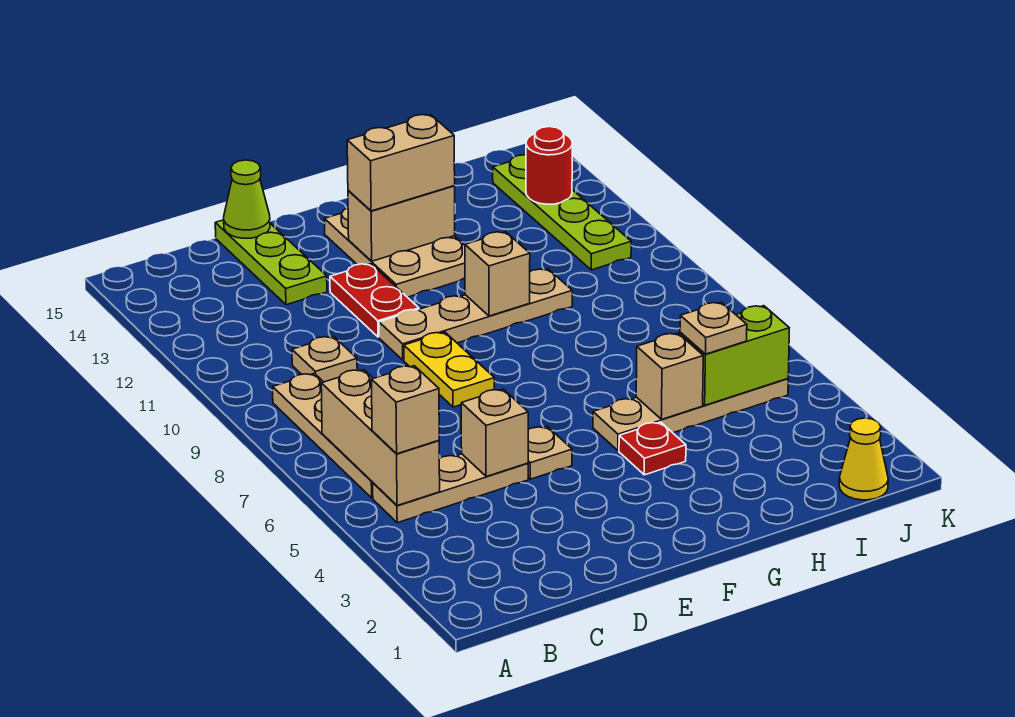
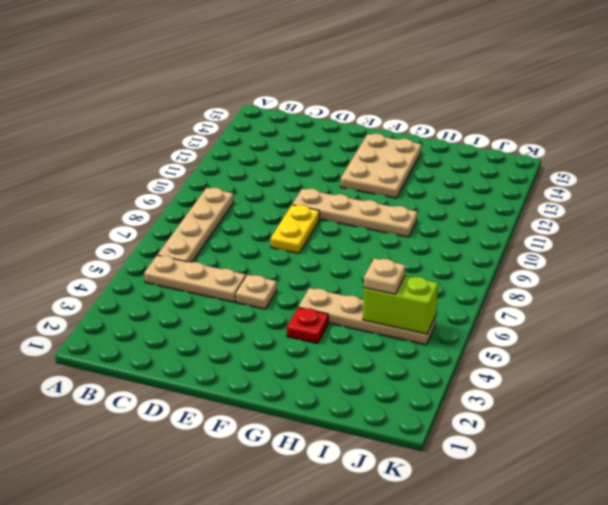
none -> tan 1x1 plate [292,336,357,382]
none -> lime 1x3 plate [215,220,327,305]
none -> red 1x2 plate [330,264,419,337]

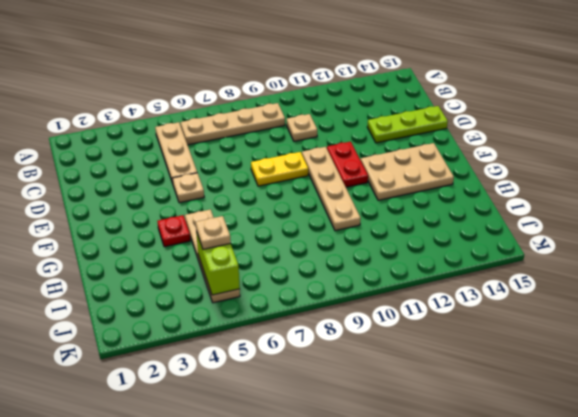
red 1x2 plate [327,142,368,187] -> red 1x2 plate turned to [330,264,419,337]
none -> yellow 1x1 cone [839,418,888,500]
none -> lime 1x4 plate [493,155,631,270]
none -> tan 1x3 brick [321,370,440,506]

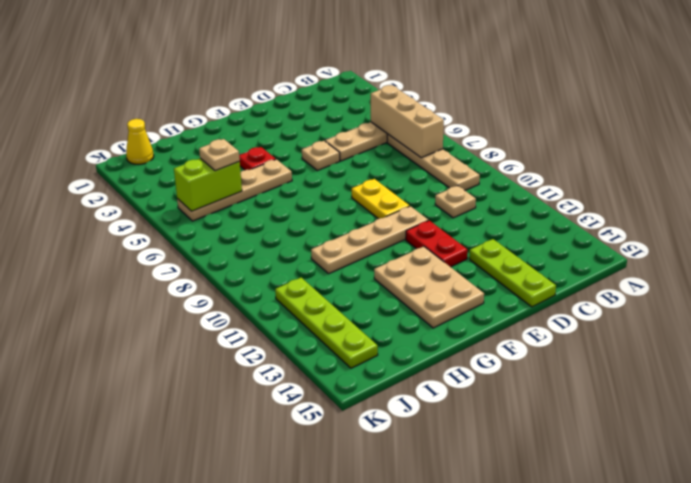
none -> tan 1x1 brick [461,389,528,477]
none -> lime 1x1 cone [224,160,270,238]
none -> tan 1x2 brick [348,186,455,261]

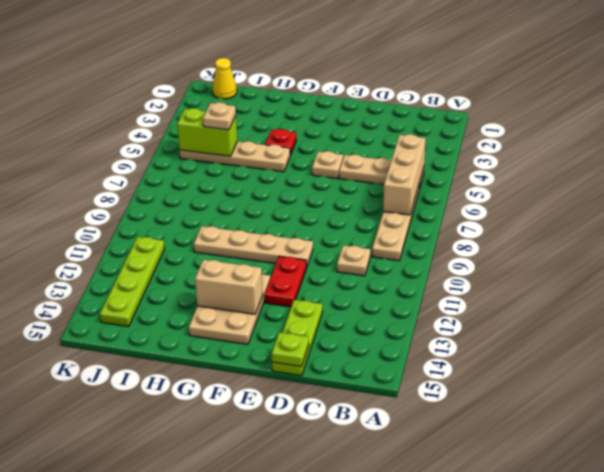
lime 1x1 plate [272,332,309,367] -> lime 1x1 cone [224,160,270,238]
none -> yellow 1x2 plate [404,332,494,407]
none -> tan 1x1 brick [461,389,528,477]
none -> tan 1x1 brick [465,232,530,316]

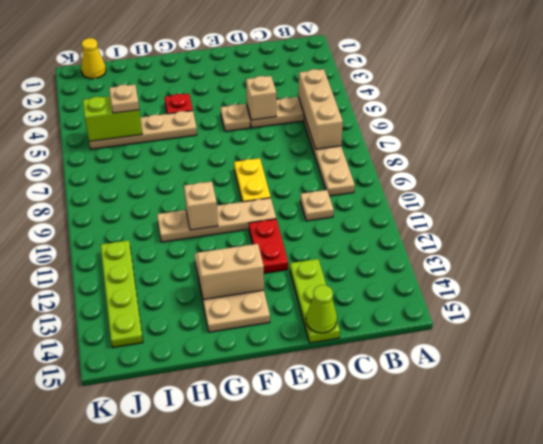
none -> tan 1x1 brick [636,333,703,419]
none -> red 1x1 round brick [526,127,572,204]
none -> tan 1x1 brick [372,366,439,454]

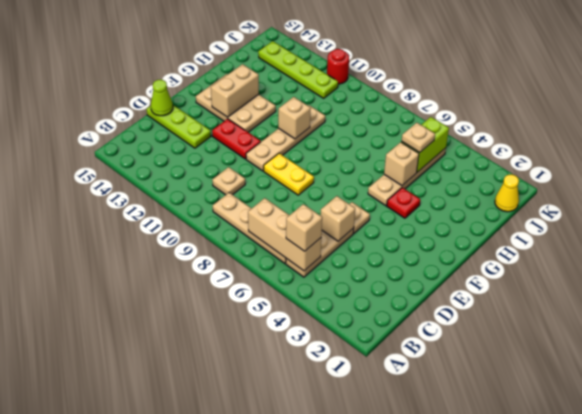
red 1x1 round brick [327,49,349,84] -> red 1x1 round brick moved to [526,127,572,204]
none -> tan 1x2 brick [347,115,455,211]

